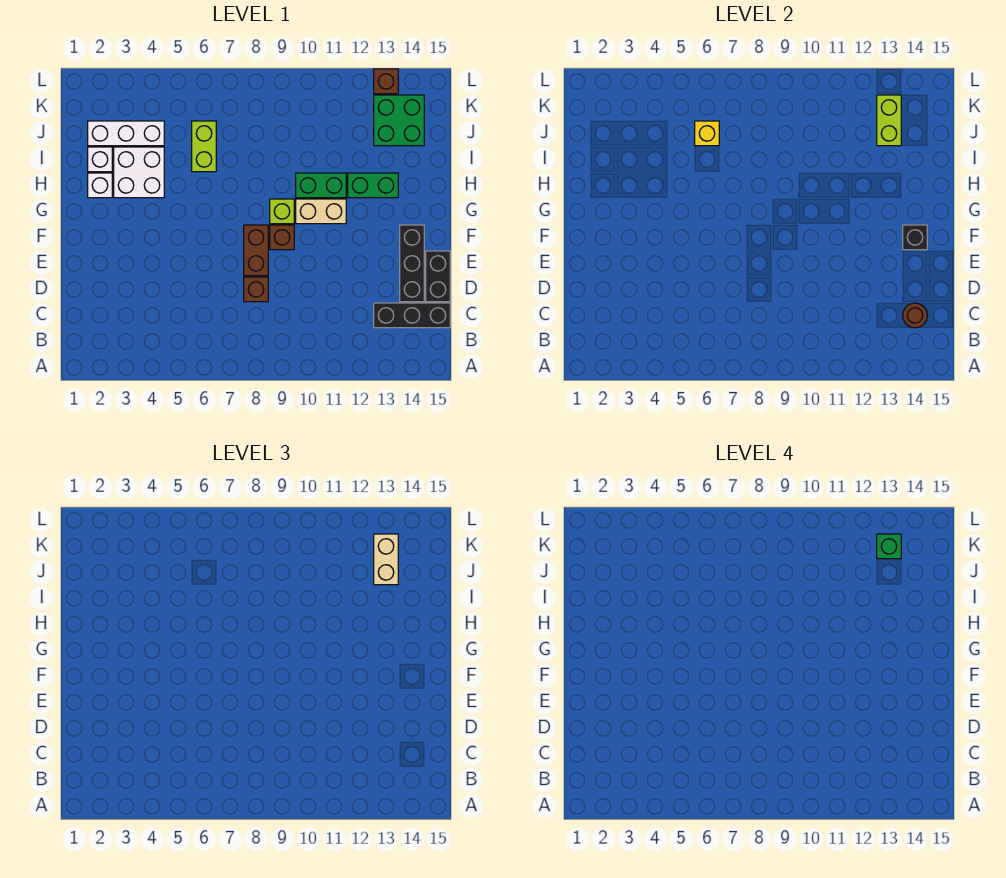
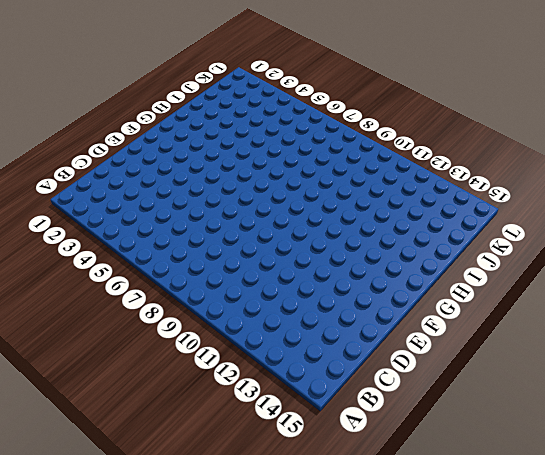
none -> black 1x3 brick [374,303,450,328]
none -> brown 1x1 brick [244,277,268,302]
none -> black 1x3 brick [400,225,424,302]

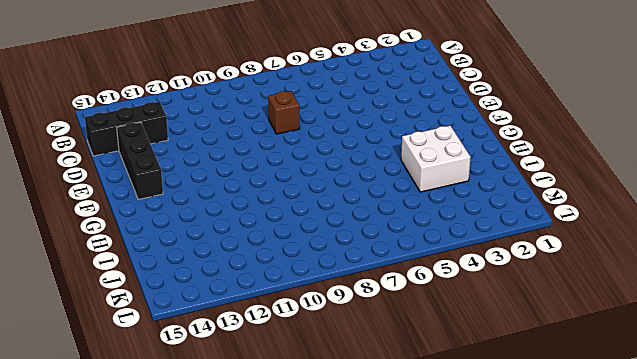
none -> black 1x2 brick [426,251,450,302]
none -> brown 1x2 brick [244,225,268,276]
none -> brown 1x1 brick [270,225,294,250]

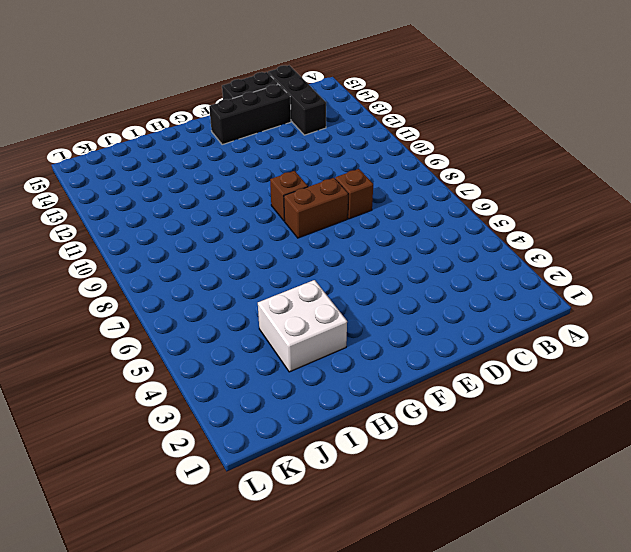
none -> lime 1x1 brick [270,199,294,224]
none -> tan 1x2 brick [296,199,346,224]
none -> white 1x1 brick [88,173,112,198]

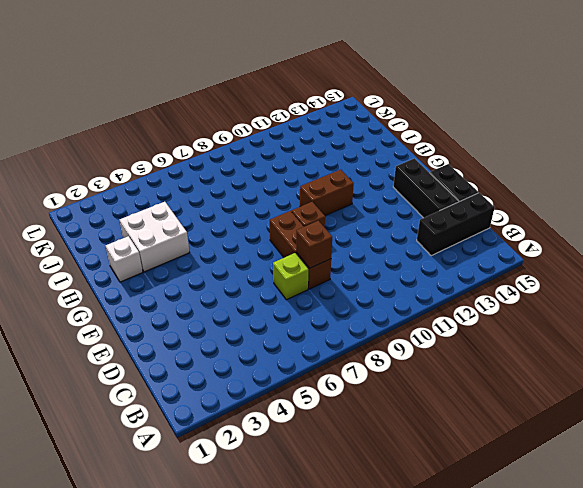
lime 1x1 brick [273,253,308,300] -> lime 1x1 brick moved to [270,199,294,224]
brown 1x1 brick [296,221,332,268] -> brown 1x1 brick moved to [374,69,398,94]
brown 1x2 brick [300,170,354,216] -> tan 1x2 brick [296,199,346,224]
none -> green 1x2 brick [296,173,346,198]
none -> green 1x2 brick [348,173,398,198]
none -> white 1x1 brick [88,147,112,172]

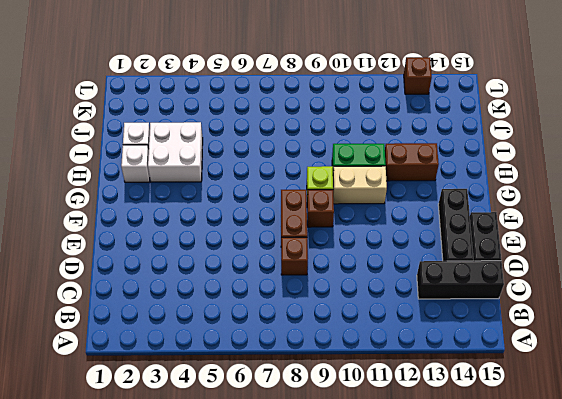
brown 1x2 brick [385,143,439,181] -> green 1x2 brick [348,173,398,198]
none -> lime 1x2 brick [192,121,216,172]
none -> white 1x3 brick [88,121,164,146]
none -> green 2x2 brick [374,95,424,146]

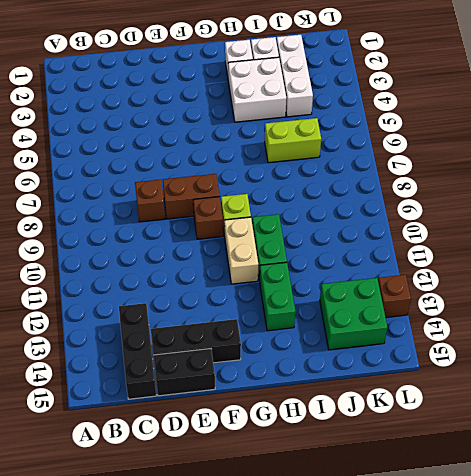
none -> brown 1x1 round brick [903,303,927,328]
none -> black 1x1 brick [903,225,927,250]
none -> yellow 1x1 brick [695,121,719,146]

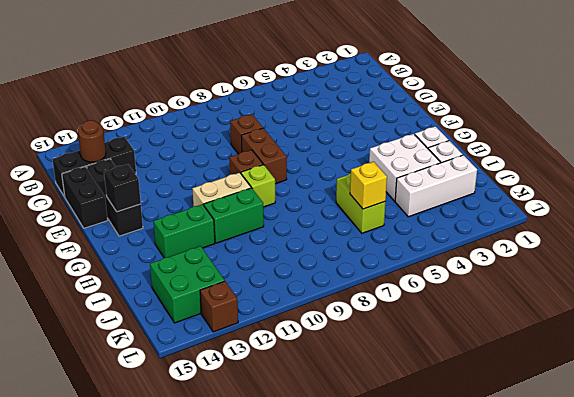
none -> lime 1x2 brick [877,95,901,146]
none -> tan 1x2 brick [374,534,398,585]
none -> green 1x1 brick [877,534,901,559]

